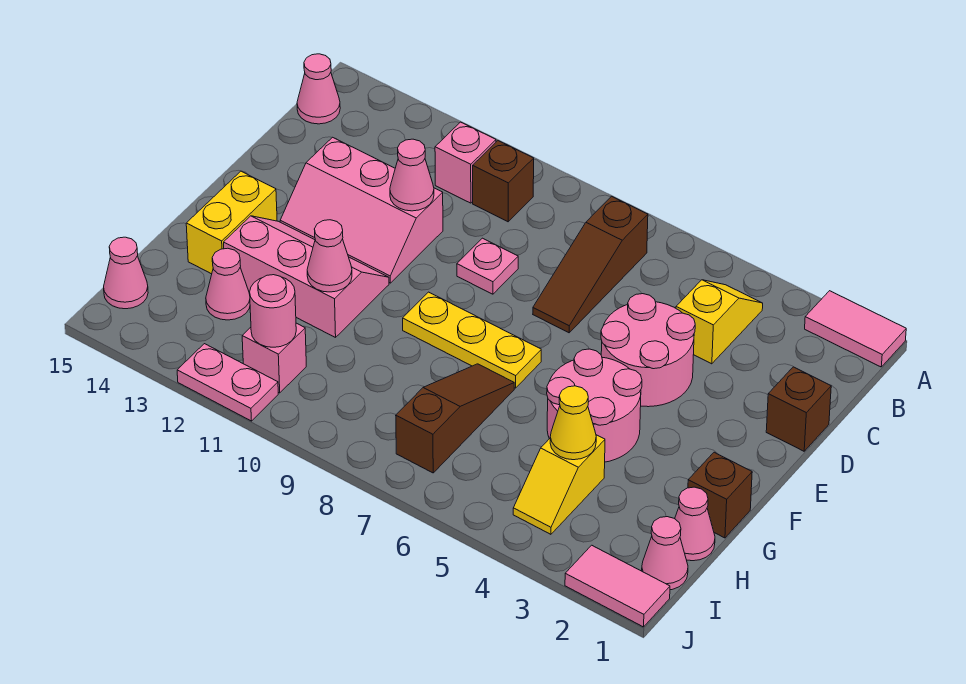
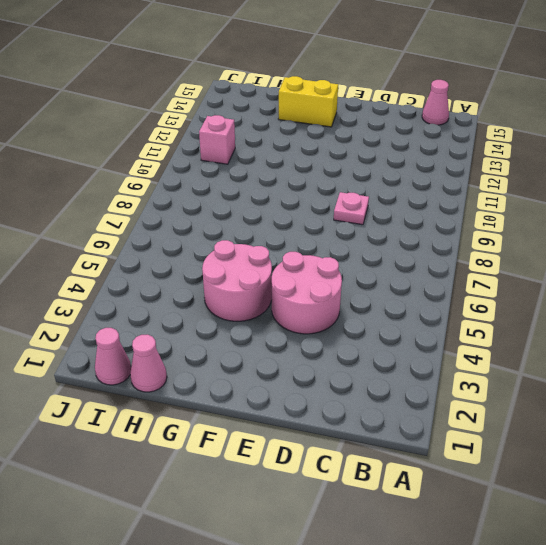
none -> pink 1x2 tile [805,291,906,367]
none -> yellow 1x2 slope [676,280,763,364]
none -> brown 1x3 slope [533,196,648,333]

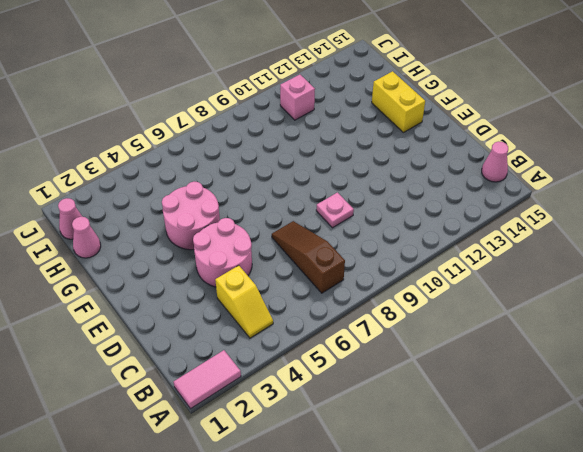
none -> brown 1x1 brick [473,141,534,222]
none -> pink 1x1 brick [435,122,496,203]
none -> brown 1x1 brick [766,367,831,451]

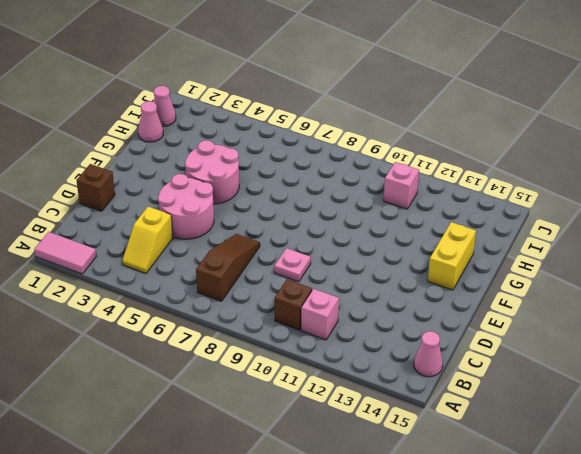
none -> pink 2x3 slope [280,137,443,283]
none -> yellow 1x3 plate [403,292,541,388]
none -> pink 2x3 slope [224,216,389,338]

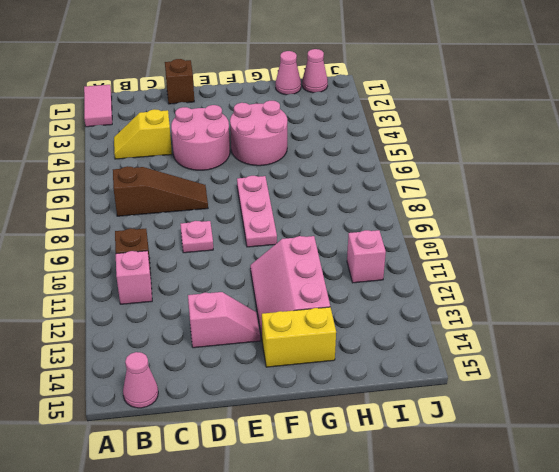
pink 1x2 slope [188,292,260,348] -> pink 2x3 slope [280,137,443,283]
pink 1x3 plate [237,176,277,247] -> yellow 1x3 plate [403,292,541,388]
none -> brown 1x1 brick [688,452,752,538]
none -> brown 1x3 slope [396,364,514,473]
none -> yellow 1x2 slope [513,435,605,534]

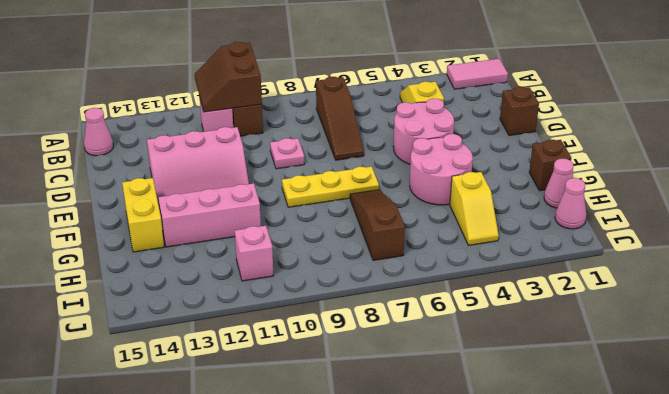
brown 2x2 slope [195,42,262,112] -> none
none -> pink 1x1 cone [206,248,250,320]
none -> pink 1x1 cone [104,237,148,309]
none -> pink 1x2 tile [565,545,670,627]

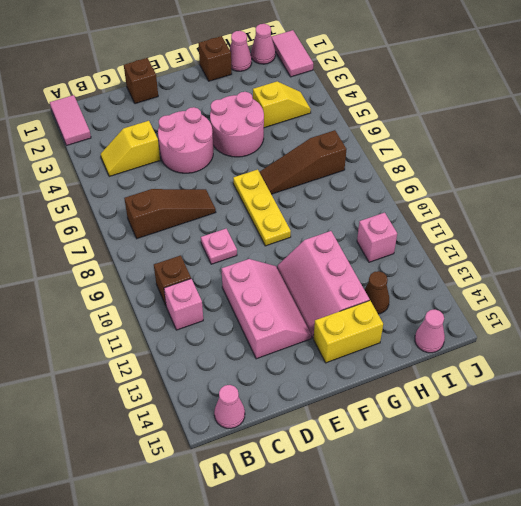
brown 1x1 cone [364,271,389,314] -> pink 1x1 cone [206,248,250,320]
none -> pink 1x2 plate [177,344,278,421]
none -> pink 1x1 cone [390,139,434,211]
none -> pink 1x1 cone [307,220,352,292]

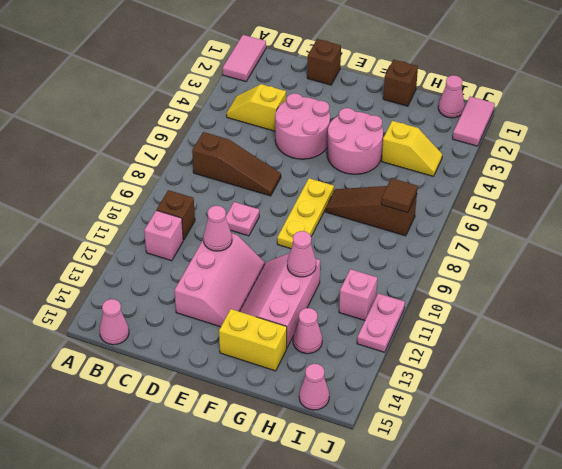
brown 1x1 tile [381,178,417,213] -> none
none -> pink 1x1 cone [675,487,715,561]
none -> yellow 1x1 cone [550,386,596,460]
none -> pink 1x1 round brick [249,275,296,347]

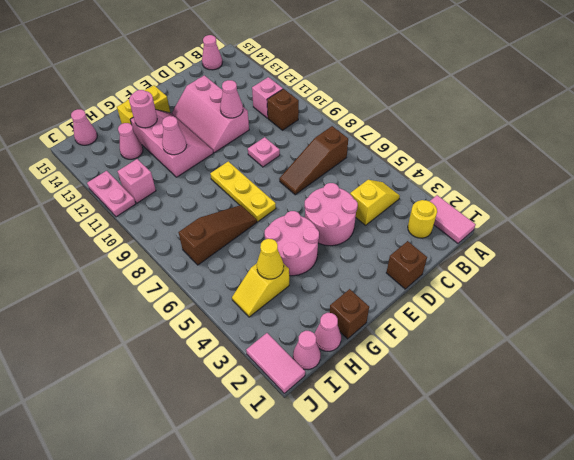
yellow 1x1 round brick [408,200,437,238] -> none
pink 1x1 round brick [129,90,157,128] -> pink 1x1 round brick moved to [249,275,296,347]

